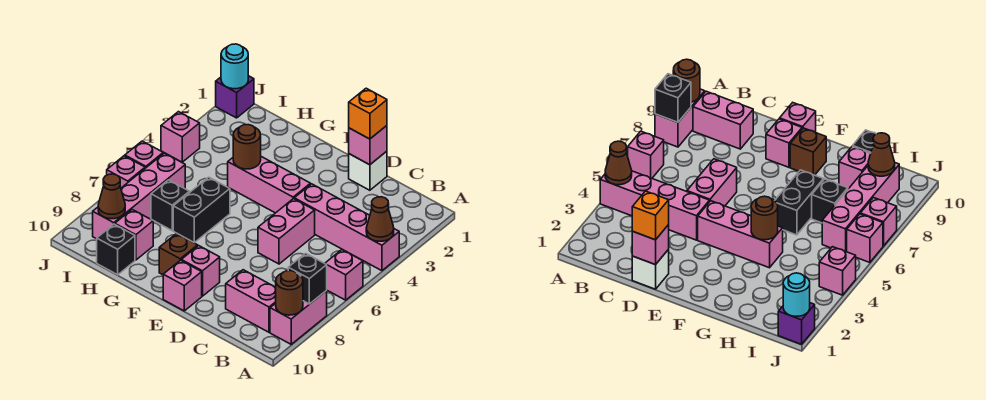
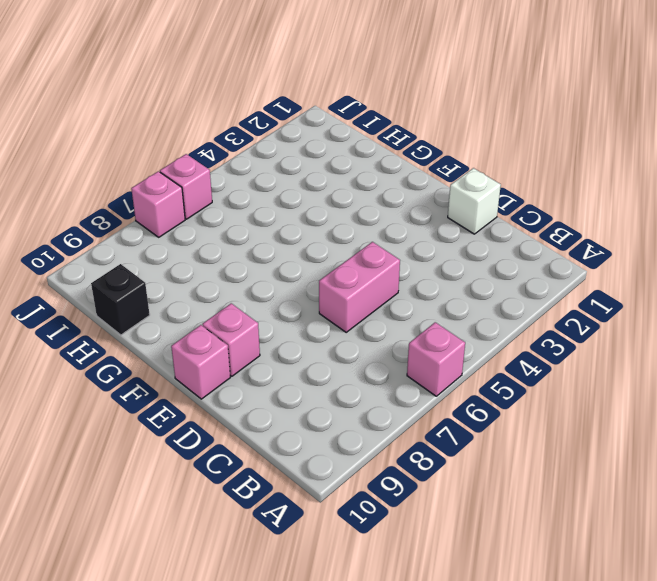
none -> pink 1x4 brick [294,184,399,271]
none -> pink 1x2 brick [270,291,327,344]
none -> pink 1x2 brick [226,270,276,332]

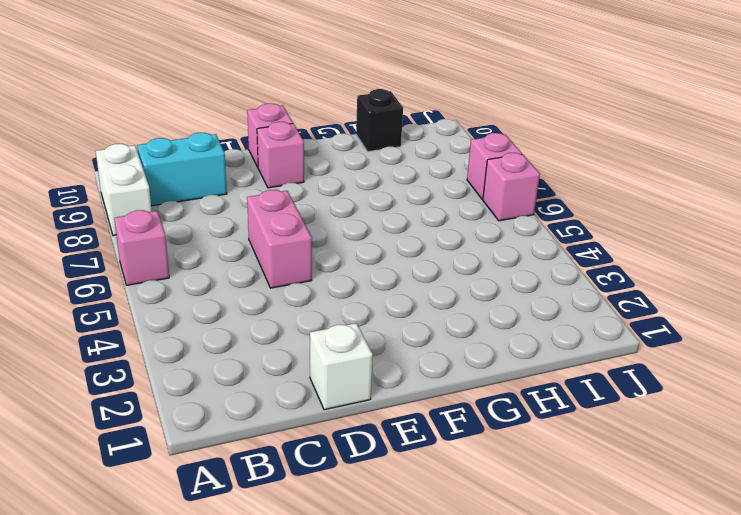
white 1x2 brick [96,144,152,235] -> pink 1x2 brick [270,291,327,344]
cyan 1x2 brick [137,133,227,206] -> pink 1x2 brick [226,270,276,332]
none -> pink 1x4 brick [294,184,399,271]
none -> pink 1x3 brick [228,157,311,213]
none -> brown 1x1 brick [159,233,198,275]

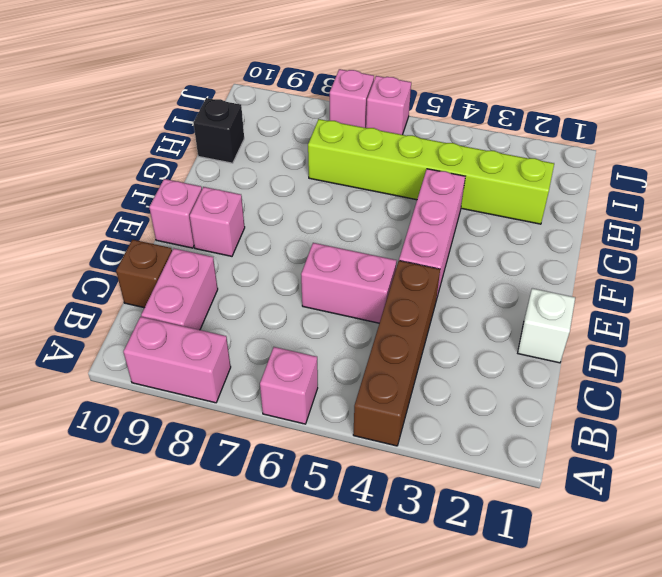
brown 1x4 brick [353,261,440,446] -> pink 1x4 brick [294,184,399,271]
brown 1x1 brick [116,240,172,308] -> brown 1x1 brick moved to [159,233,198,275]
lime 1x6 brick [308,119,554,224] -> black 1x1 brick [151,180,190,230]
none -> black 1x2 brick [173,177,230,242]
none -> pink 1x1 brick [115,210,153,260]
none -> pink 1x4 brick [93,153,185,239]

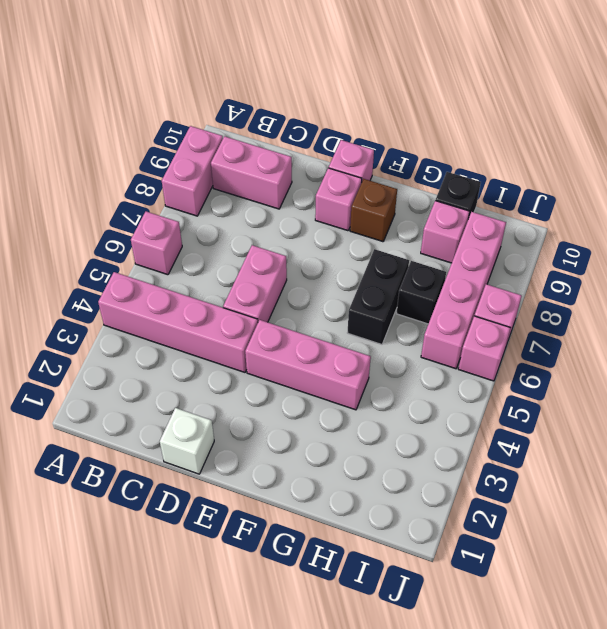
none -> purple 1x1 brick [216,76,254,118]
none -> pink 1x1 brick [161,112,200,162]
none -> brown 1x1 cone [366,197,394,241]

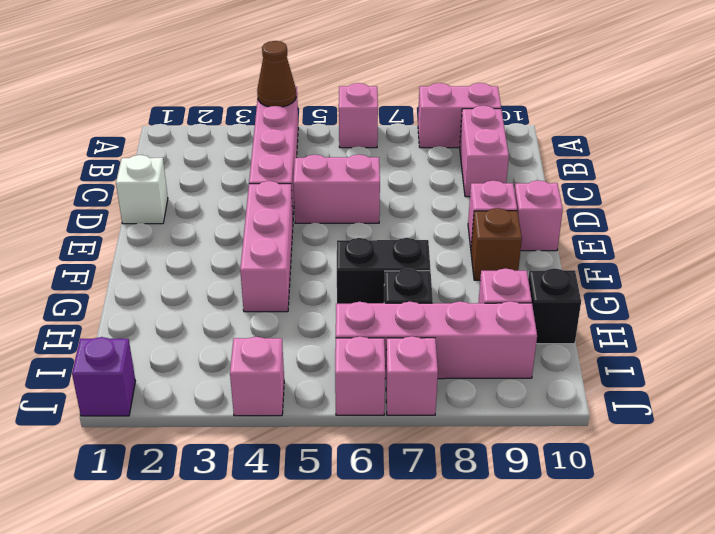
none -> black 1x1 brick [288,253,327,304]
none -> brown 1x1 round brick [276,271,303,315]
none -> pink 1x1 brick [349,126,387,165]

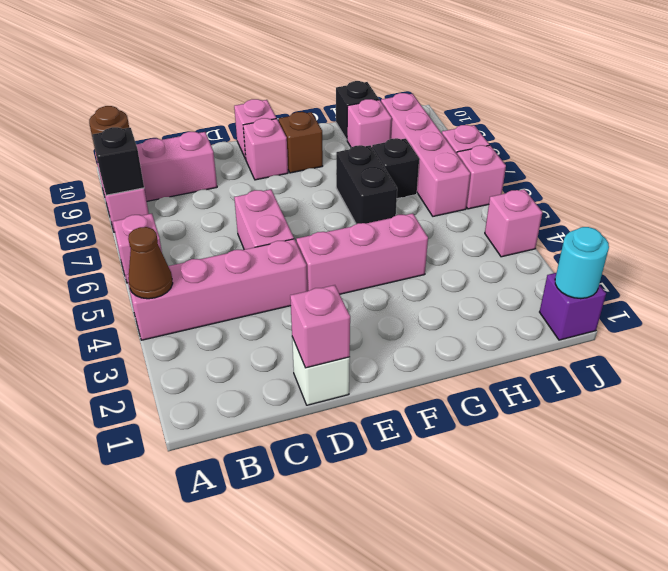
none -> brown 1x1 round brick [233,125,261,169]
none -> brown 1x1 cone [98,174,125,219]
none -> orange 1x1 brick [349,88,387,139]

